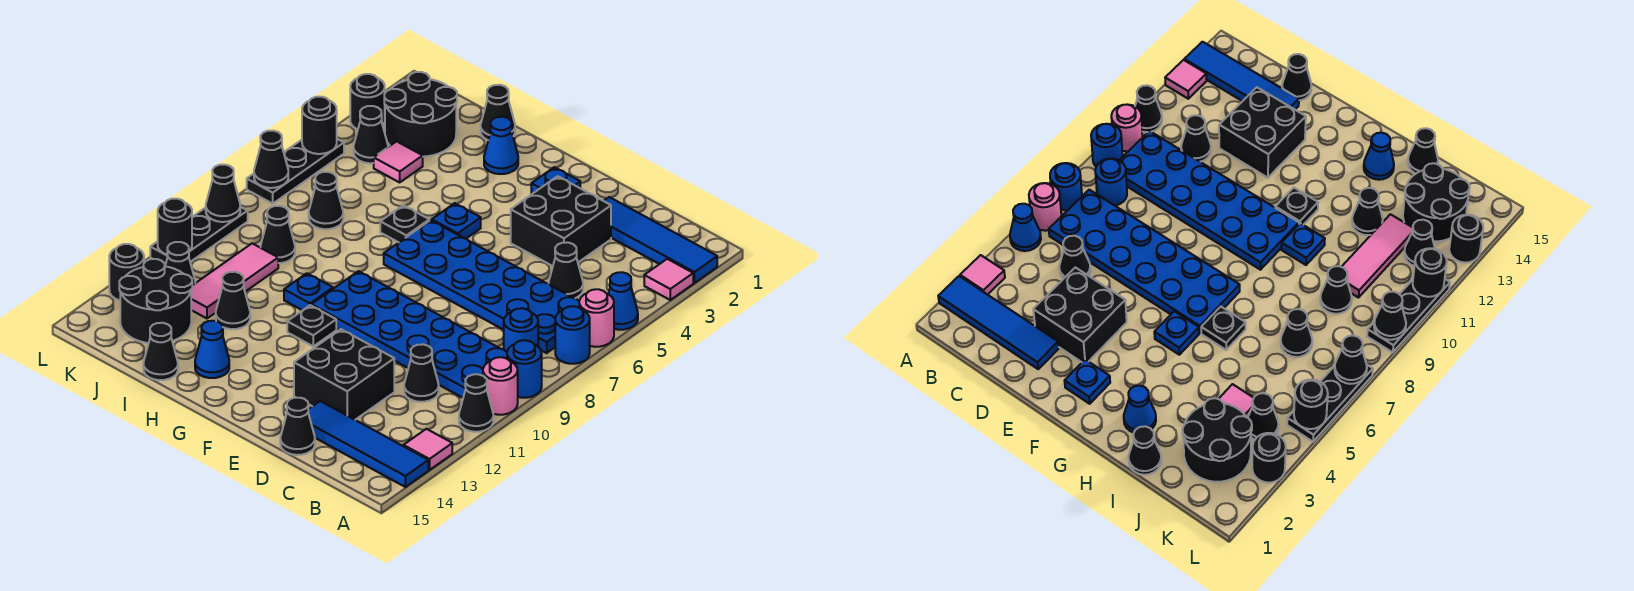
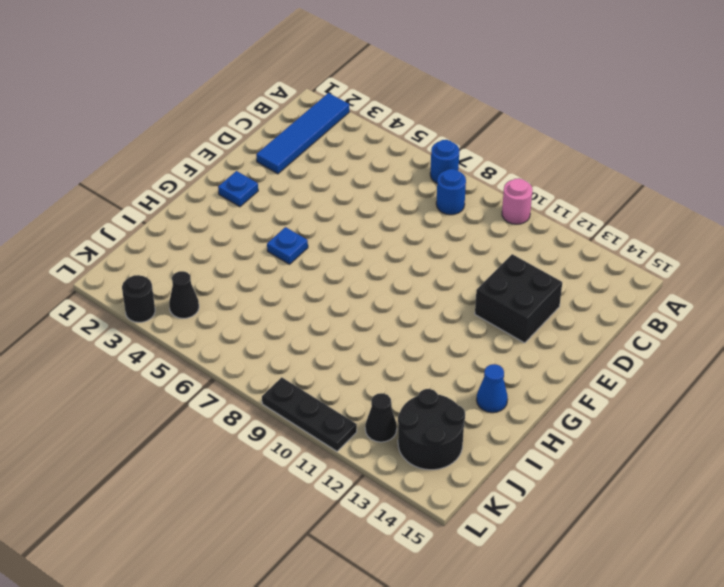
none -> pink 1x1 tile [644,259,693,300]
none -> blue 1x1 cone [608,272,638,330]
none -> pink 1x1 round brick [579,289,614,347]
none -> blue 1x1 round brick [507,340,542,398]

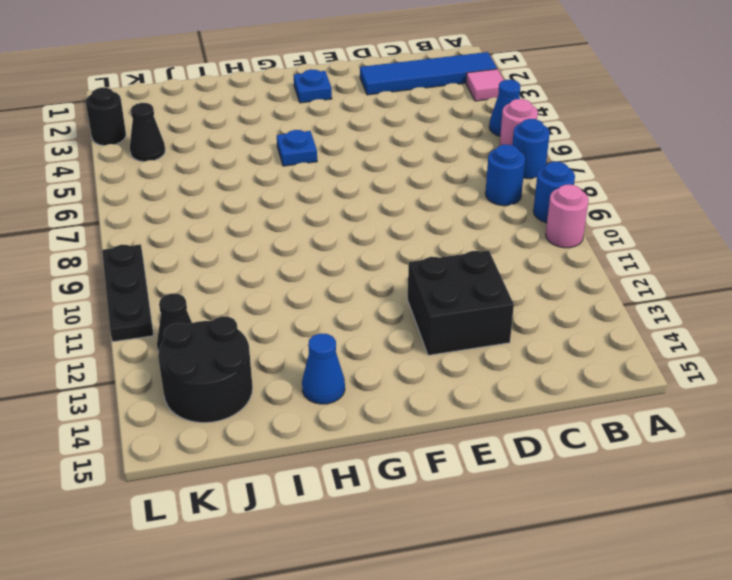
none -> black 1x1 cone [459,374,493,432]
none -> pink 1x1 tile [403,429,452,470]
none -> blue 1x4 tile [308,401,428,487]
none -> blue 2x6 plate [384,220,579,353]

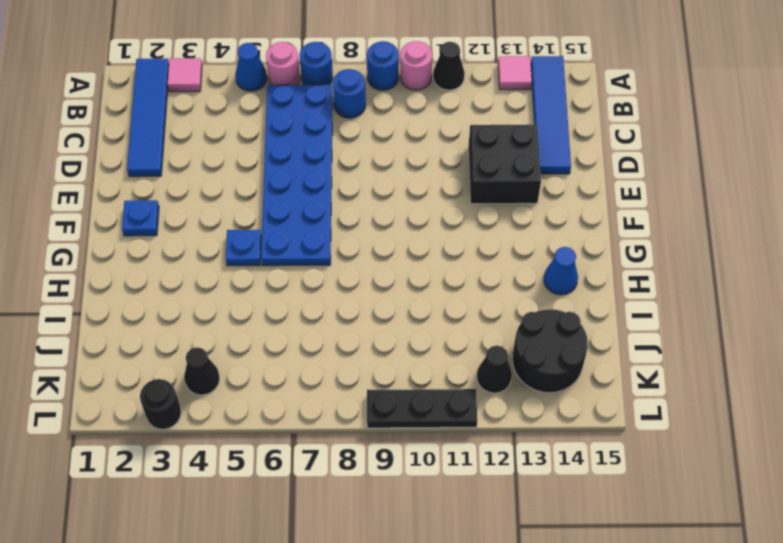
none -> blue 2x6 plate [311,271,507,398]
none -> black 1x1 cone [549,242,583,298]
none -> black 1x1 cone [404,344,439,402]
none -> black 2x2 brick [511,176,611,266]

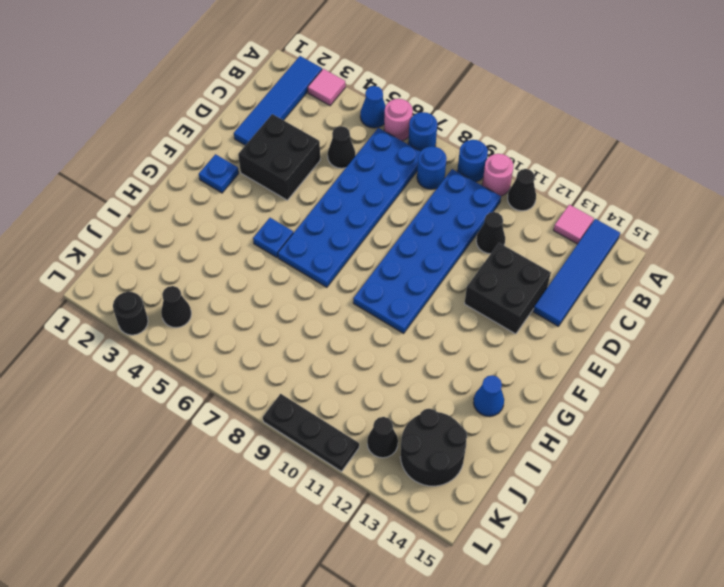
none -> black 1x1 cone [280,398,315,455]
none -> black 1x1 plate [287,305,336,346]
none -> blue 1x1 cone [484,117,518,174]
none -> black 1x1 plate [380,205,429,242]

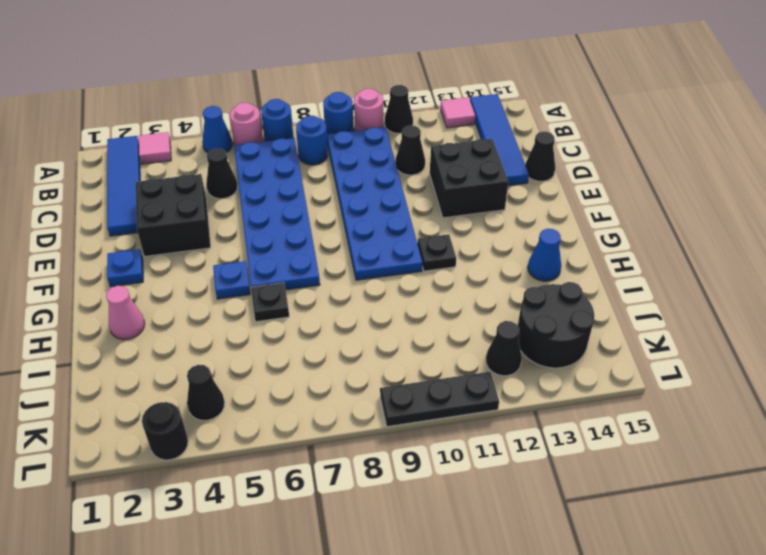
pink 1x1 cone [106,286,145,340] -> blue 1x1 cone [484,117,518,174]
none -> blue 1x1 plate [284,273,333,310]
none -> black 1x1 cone [481,85,515,140]
none -> black 1x1 cone [216,272,250,329]
none -> black 1x1 cone [143,323,178,380]

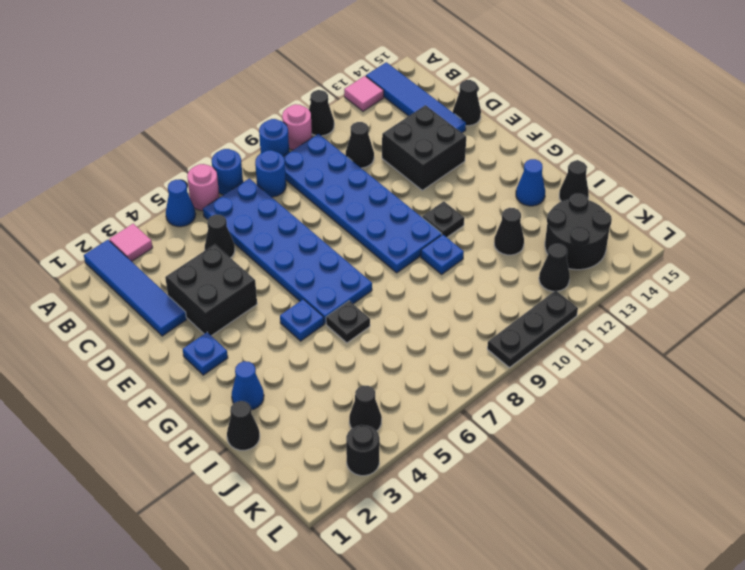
none -> black 2x2 round brick [384,72,457,157]
none -> pink 1x1 tile [374,141,423,182]
none -> black 1x1 cone [309,172,343,229]
none -> black 1x1 cone [261,206,295,263]

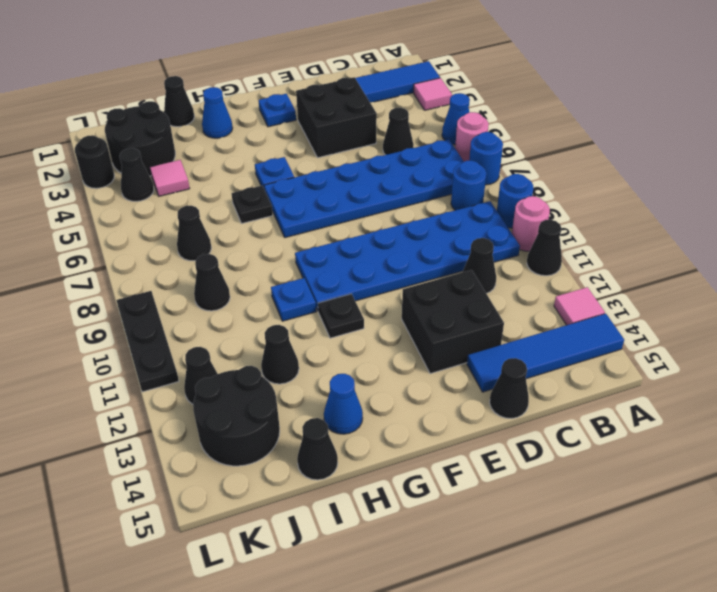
none -> pink 1x3 tile [191,243,278,318]
none -> black 1x3 plate [247,139,344,204]
none -> black 1x1 round brick [109,244,144,300]
none -> black 1x1 round brick [302,97,337,154]

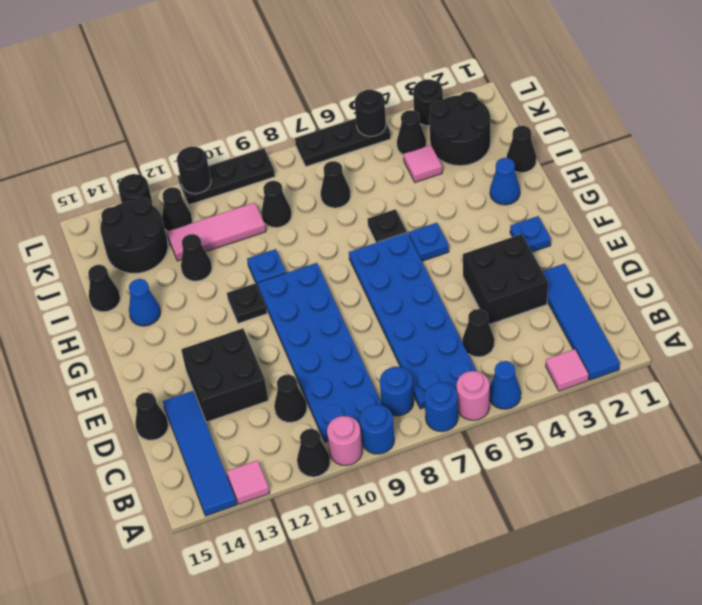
none -> black 1x1 cone [254,131,288,188]
none -> black 1x1 cone [206,165,240,222]

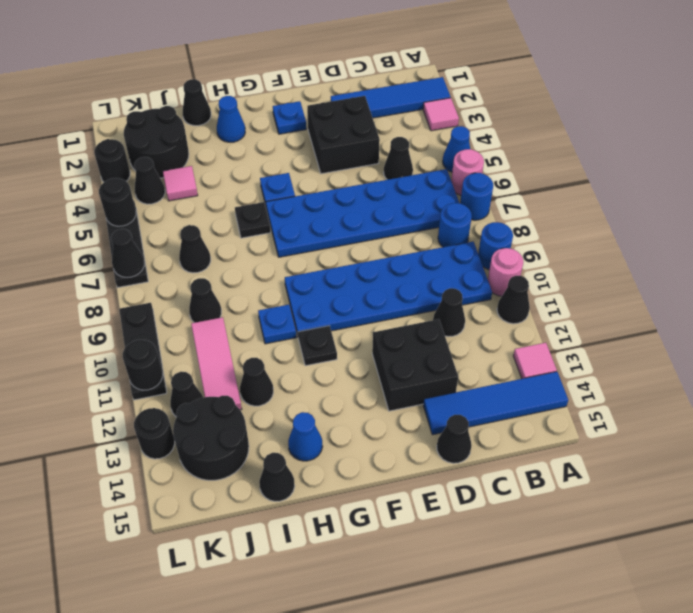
none -> black 1x1 cone [206,165,240,222]

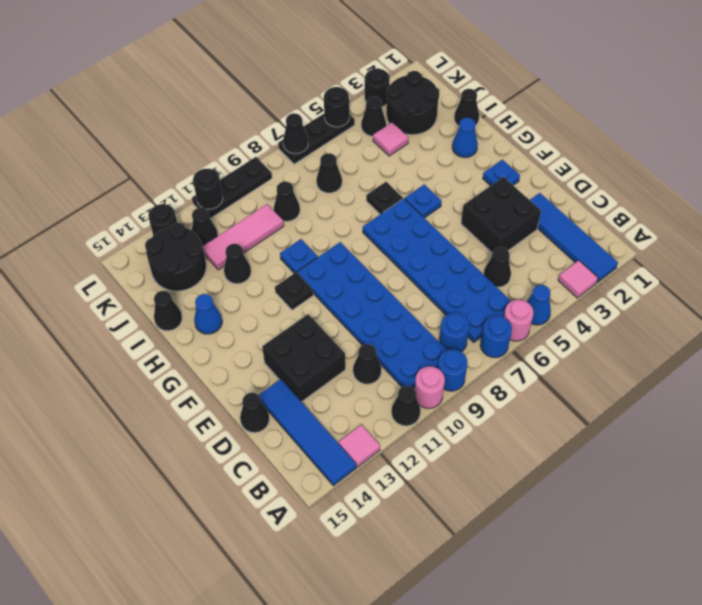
none -> black 1x1 cone [206,165,240,222]

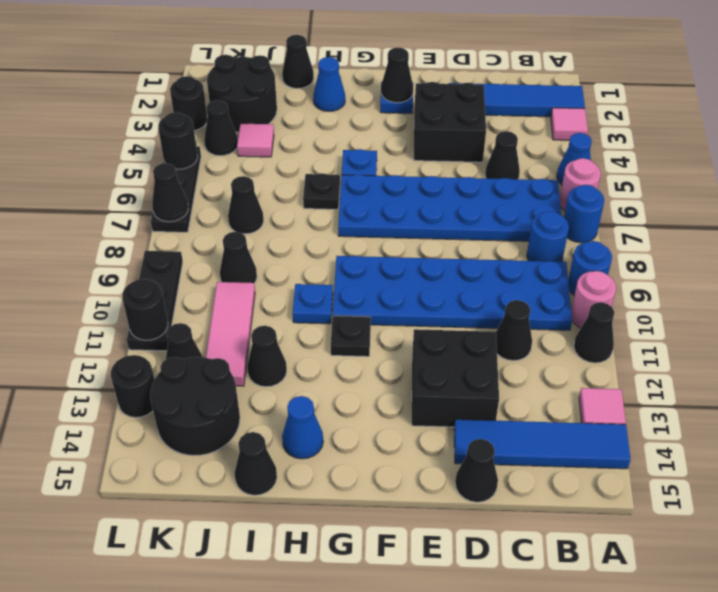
black 1x1 cone [381,47,413,103] -> black 1x1 cone moved to [206,165,240,222]

